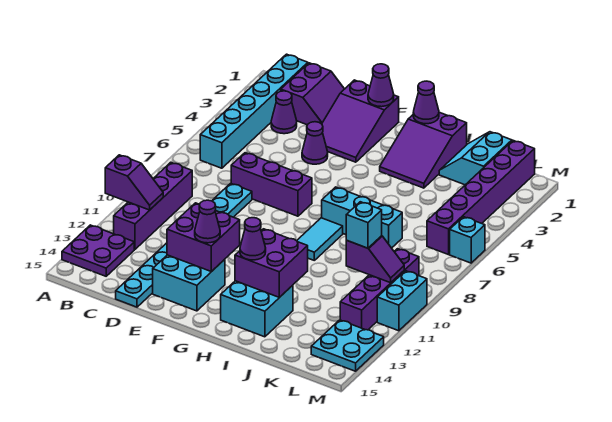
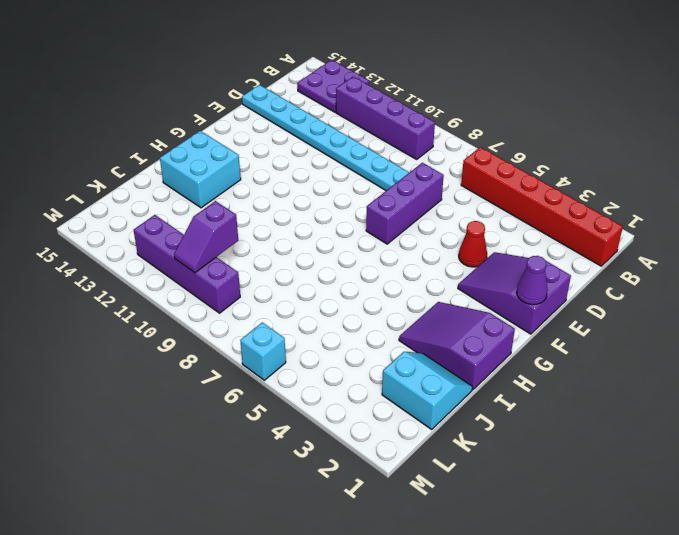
red 1x6 brick [461,147,623,266] -> cyan 1x6 brick [200,54,308,168]
red 1x1 cone [459,221,487,267] -> purple 1x1 cone [302,122,328,164]
none -> purple 2x2 slope [281,63,344,125]
none -> purple 1x1 cone [271,91,297,134]
none -> cyan 2x2 brick [153,255,225,311]

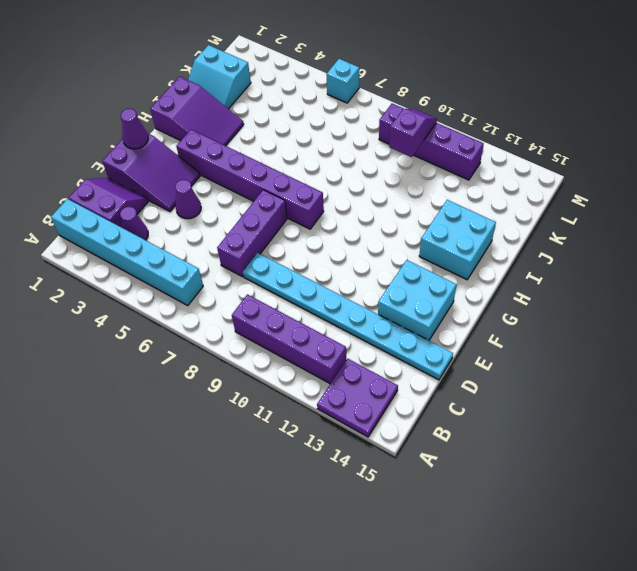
purple 1x6 brick [176,130,324,229] -> purple 1x6 brick moved to [427,141,535,255]
none -> cyan 1x3 brick [322,187,402,248]
none -> cyan 1x2 tile [297,218,343,260]
none -> cyan 2x2 plate [311,320,384,371]

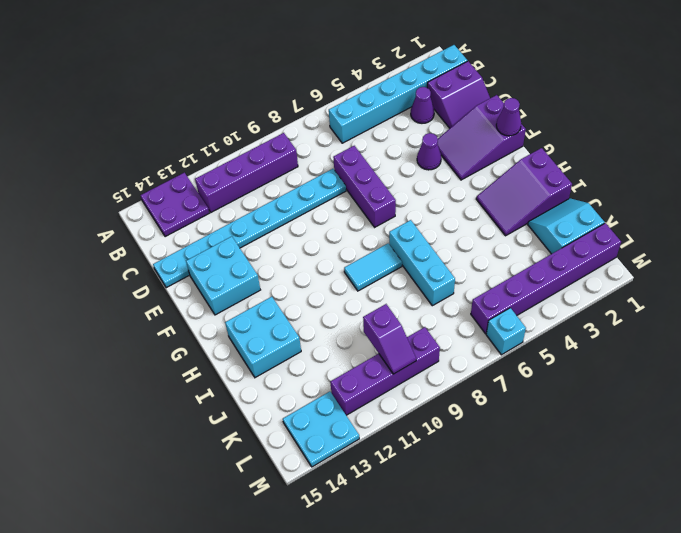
none -> cyan 1x2 brick [377,271,427,331]
none -> purple 1x2 slope [105,155,163,210]
none -> purple 2x2 brick [167,203,240,272]

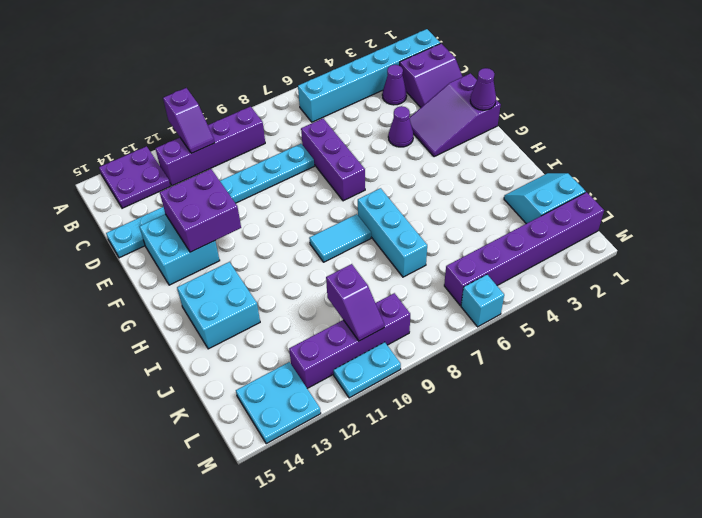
cyan 1x2 plate [333,342,401,398] -> cyan 1x2 brick [377,271,427,331]
none -> purple 2x3 slope [380,112,467,188]
none -> purple 1x1 cone [413,81,439,124]
none -> purple 2x2 brick [235,229,308,297]

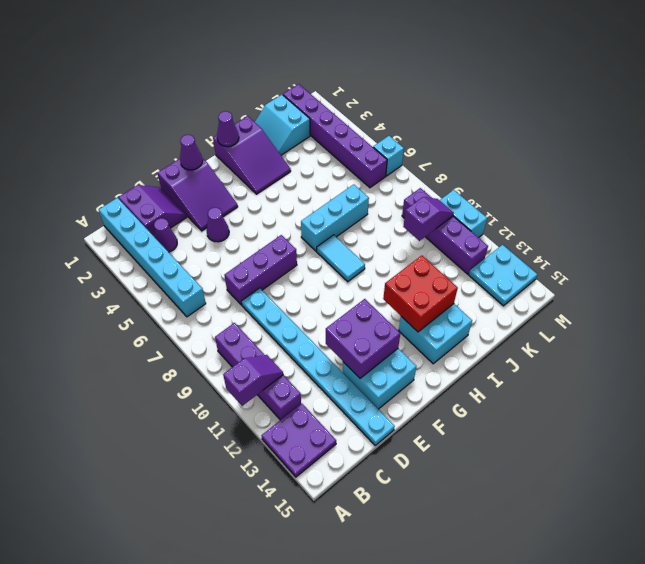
red 2x2 brick [383,255,458,332] -> purple 2x2 brick [235,229,308,297]
none -> purple 1x1 cone [195,200,220,243]
none -> purple 1x1 cone [240,218,266,260]
none -> cyan 1x1 brick [346,202,382,248]

